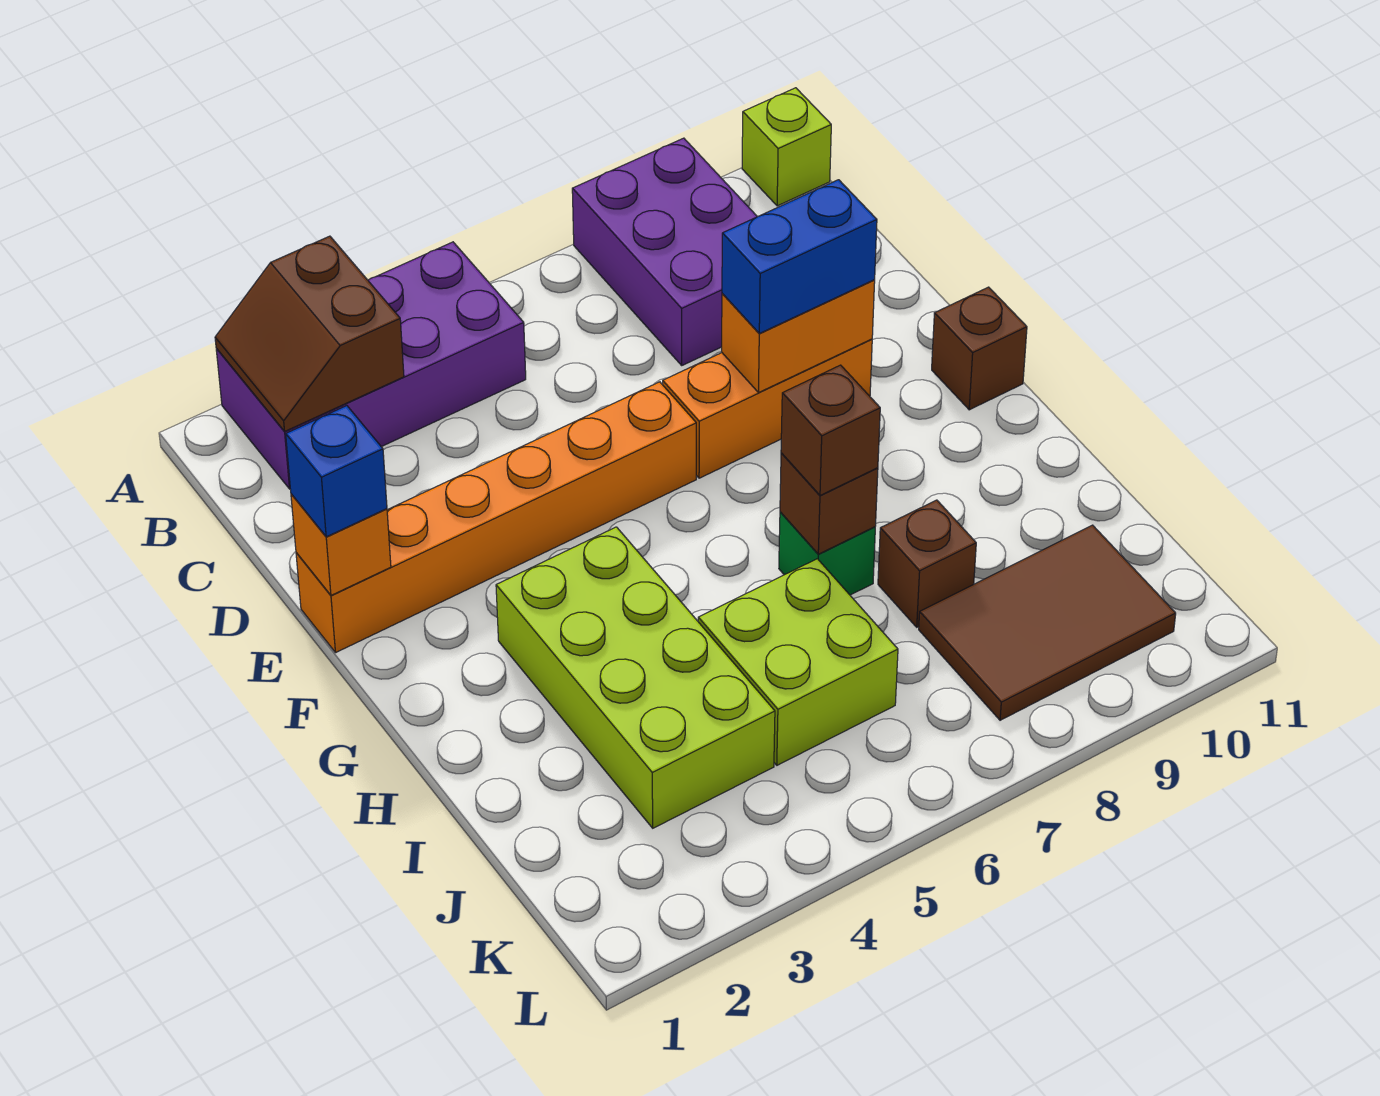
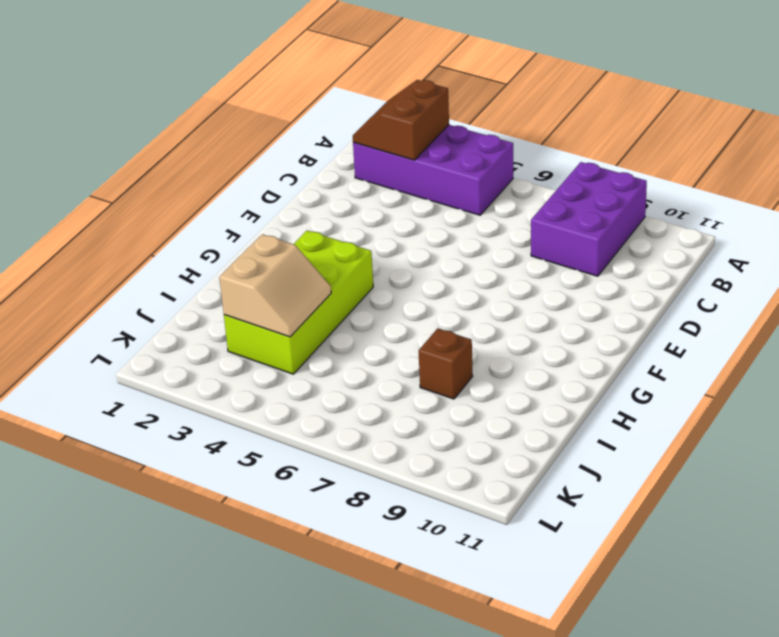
tan 2x2 slope [220,234,331,337] -> none
none -> lime 1x1 brick [742,88,831,206]
none -> orange 1x6 brick [296,382,696,652]
none -> orange 1x3 brick [663,339,872,478]

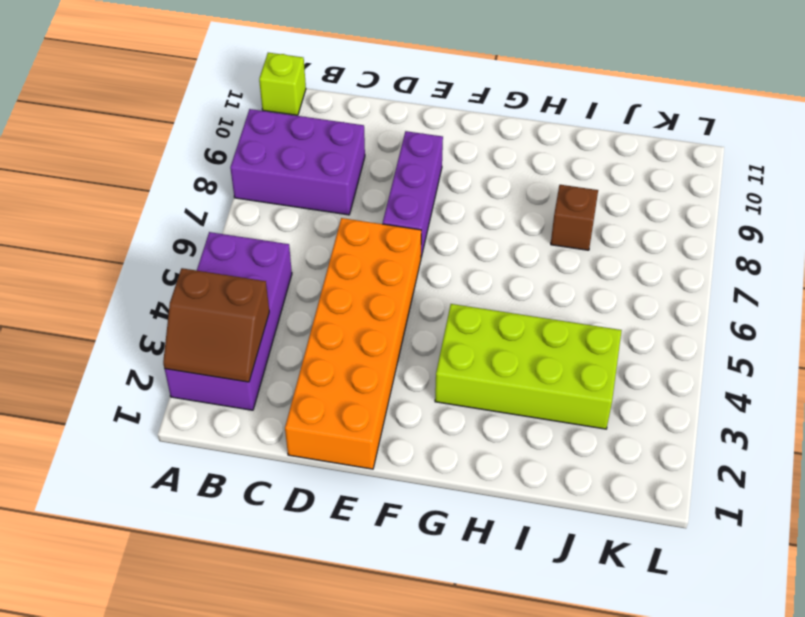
orange 2x6 brick [285,218,421,469] -> orange 1x6 brick [296,382,696,652]
purple 1x3 brick [383,131,443,257] -> orange 1x3 brick [663,339,872,478]
none -> brown 1x1 brick [932,287,1027,410]
none -> green 1x1 brick [779,512,875,595]
none -> lime 2x2 brick [698,559,898,765]

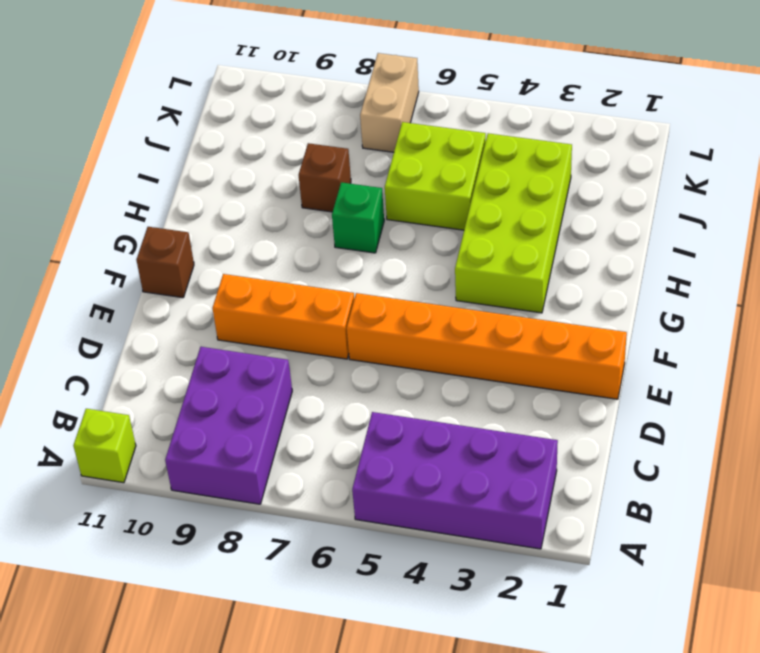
tan 1x2 brick [360,53,419,152] -> none
none -> brown 2x3 tile [919,525,1176,720]
none -> brown 2x2 slope [215,236,404,432]
none -> orange 1x1 brick [291,494,391,595]

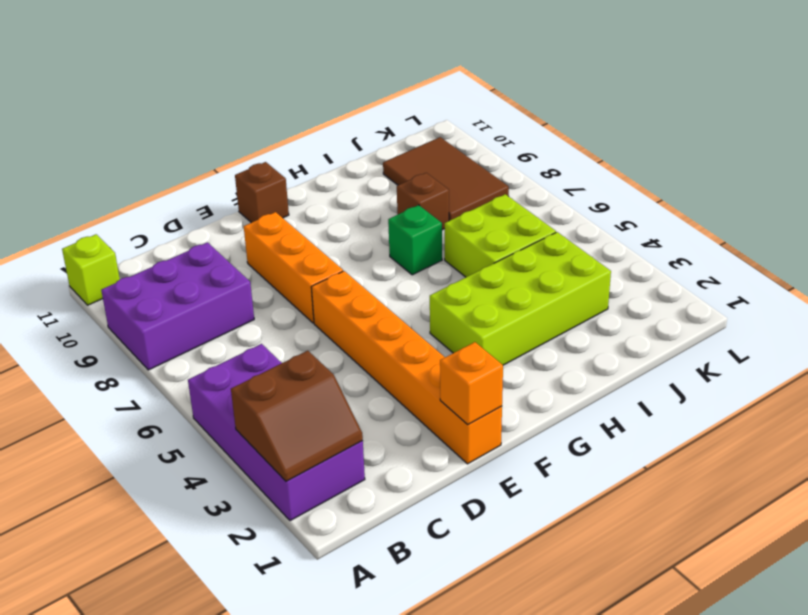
none -> orange 1x2 brick [722,280,875,393]
none -> brown 1x1 brick [780,453,878,554]
none -> blue 1x1 brick [286,406,387,537]

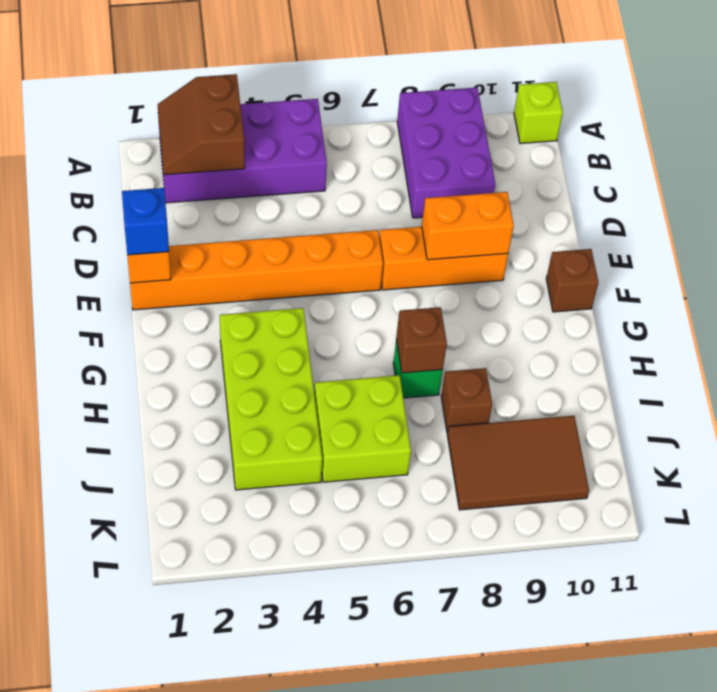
none -> blue 1x2 brick [722,180,877,333]
none -> brown 1x1 brick [781,365,880,495]

